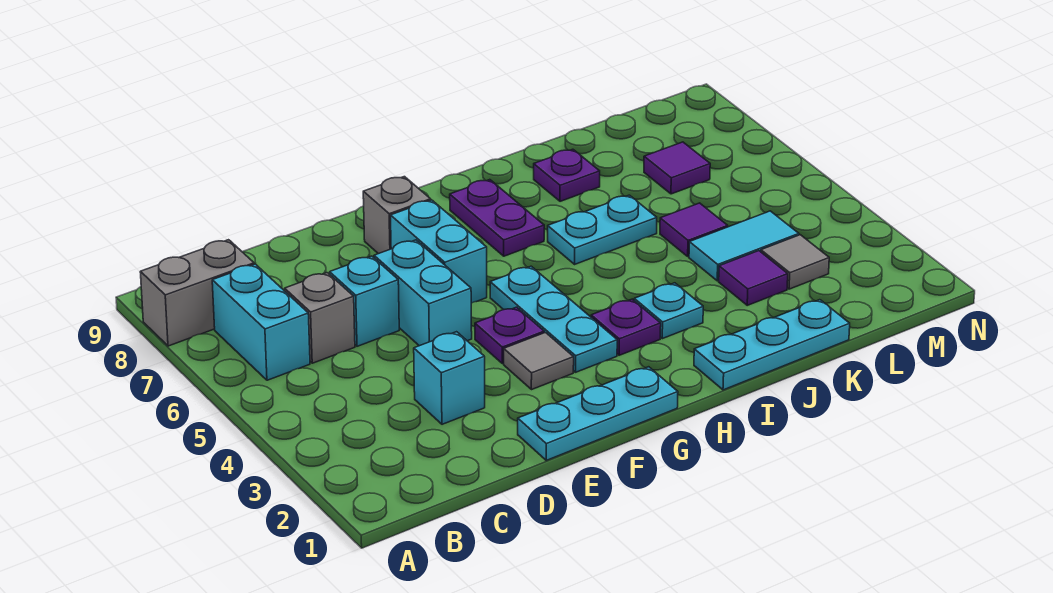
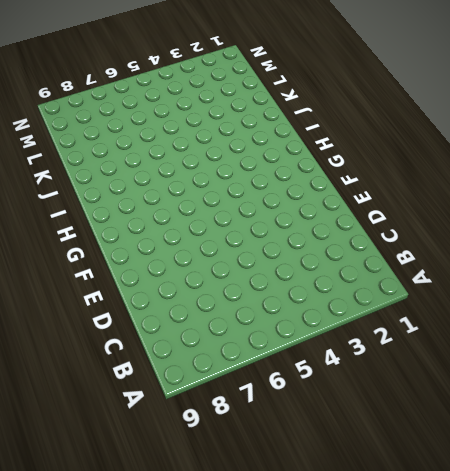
none -> grey 1x2 brick [140,240,254,346]
none -> cyan 1x2 brick [212,264,310,380]
none -> grey 1x1 brick [285,273,355,363]

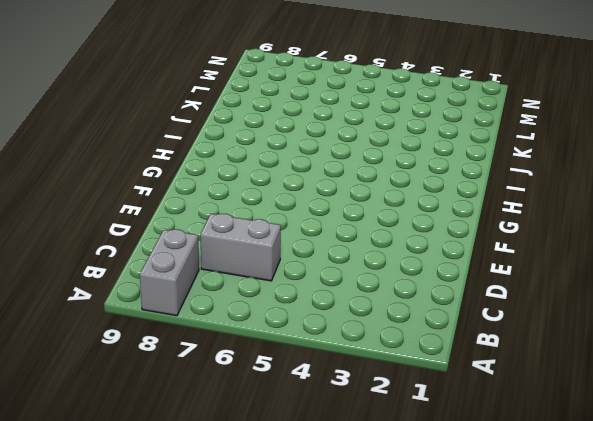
grey 1x2 brick [200,214,281,281] -> grey 1x1 brick [285,273,355,363]
none -> cyan 1x2 brick [212,264,310,380]
none -> cyan 1x1 brick [414,332,485,424]
none -> cyan 1x1 brick [330,256,399,346]

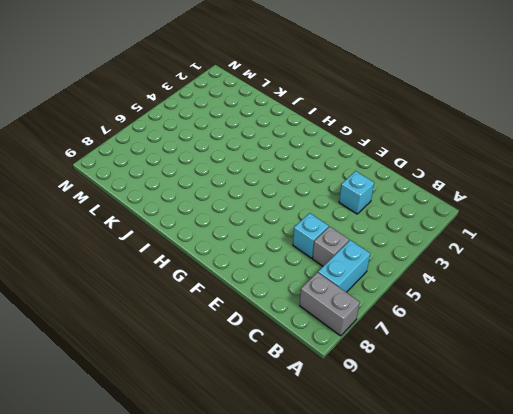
none -> cyan 1x3 plate [518,367,678,460]
none -> cyan 1x2 brick [374,240,472,346]
none -> grey 1x1 tile [504,333,574,390]

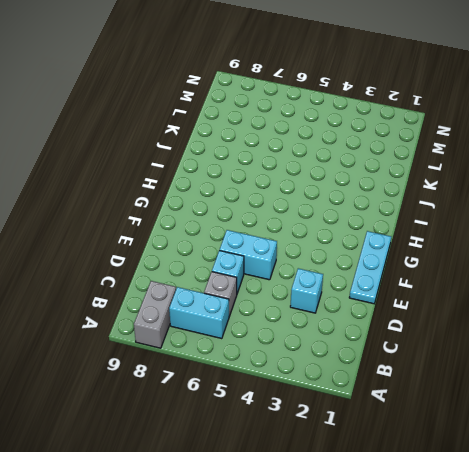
none -> grey 1x1 tile [504,333,574,390]
none -> purple 1x1 plate [475,307,544,364]
none -> cyan 1x2 brick [391,200,487,303]

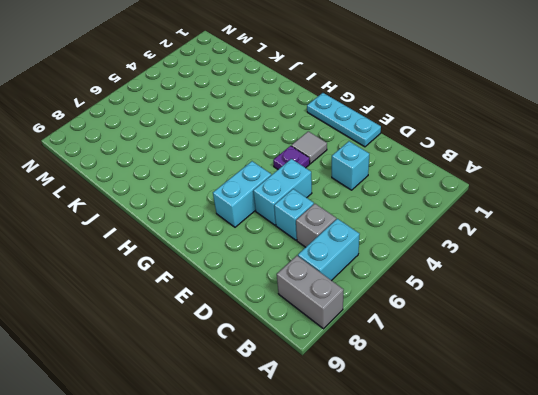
none -> grey 1x1 brick [363,177,431,254]
none -> cyan 1x3 plate [490,266,617,372]
none -> purple 1x1 plate [591,299,661,355]

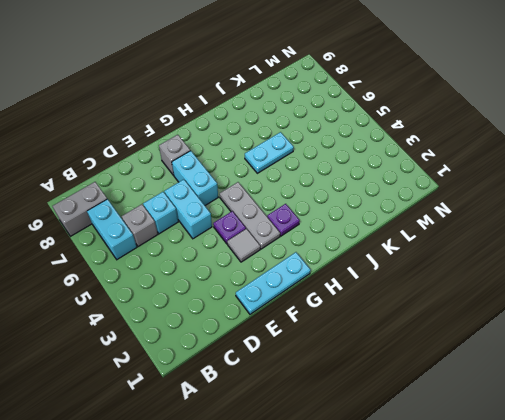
grey 1x3 plate [220,182,280,249] -> cyan 1x3 plate [490,266,617,372]
none -> cyan 1x1 brick [414,332,485,424]
none -> purple 1x2 plate [450,180,544,256]
none -> cyan 1x3 plate [694,300,850,390]

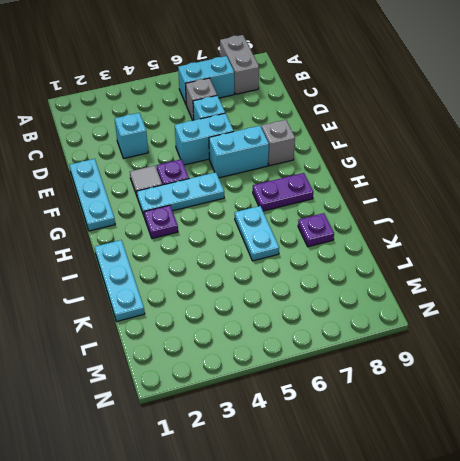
none -> cyan 1x1 plate [634,283,703,339]
none -> purple 1x1 tile [719,251,788,305]
none -> cyan 1x2 tile [689,211,799,281]

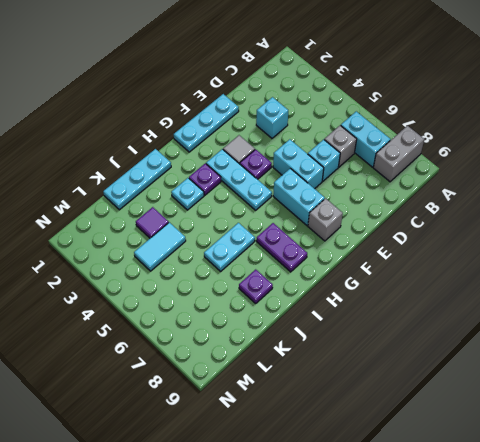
none -> purple 1x1 tile [660,203,728,257]
none -> grey 1x1 tile [761,235,829,289]
none -> purple 1x1 tile [644,142,710,194]

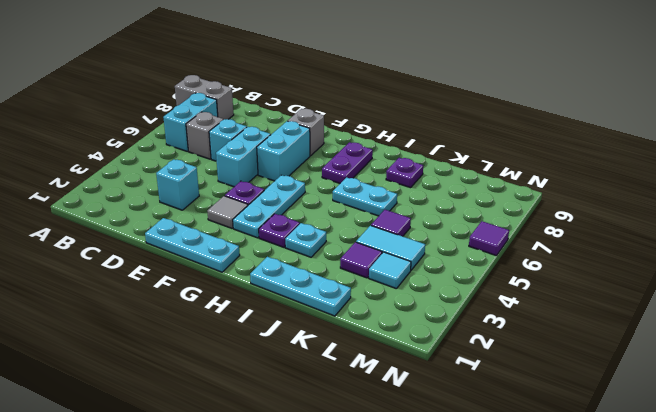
cyan 1x1 tile [369,252,411,289] -> grey 1x1 tile [761,235,829,289]
purple 1x1 tile [469,221,509,256] -> purple 1x1 tile moved to [644,142,710,194]

